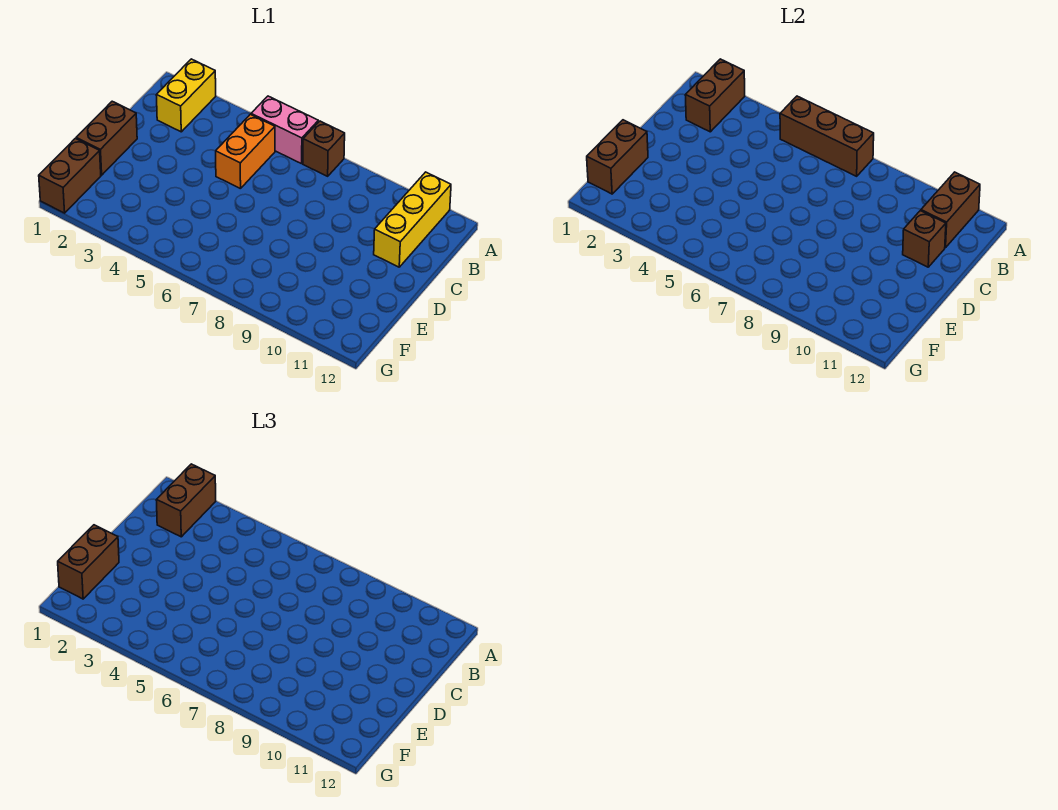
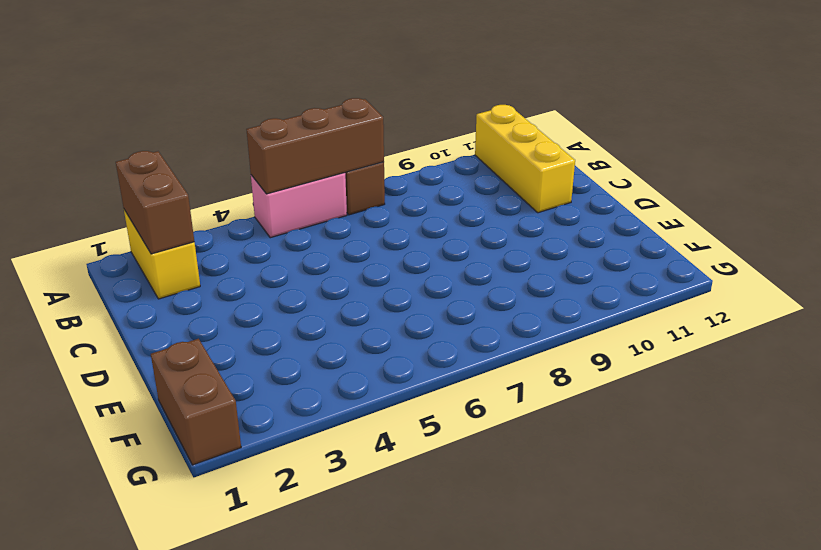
none -> orange 1x2 brick [216,114,275,189]
none -> brown 1x2 brick [76,101,137,175]
none -> brown 1x2 brick [921,172,980,248]

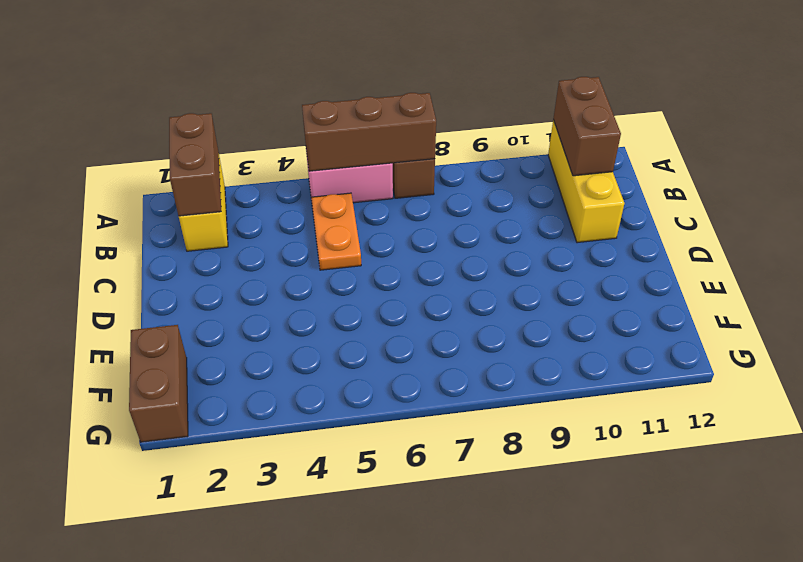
orange 1x2 plate [311,193,361,270] -> orange 1x2 brick [216,114,275,189]
none -> brown 1x2 brick [76,101,137,175]
none -> brown 1x1 brick [903,211,946,267]
none -> brown 1x2 brick [587,120,648,194]

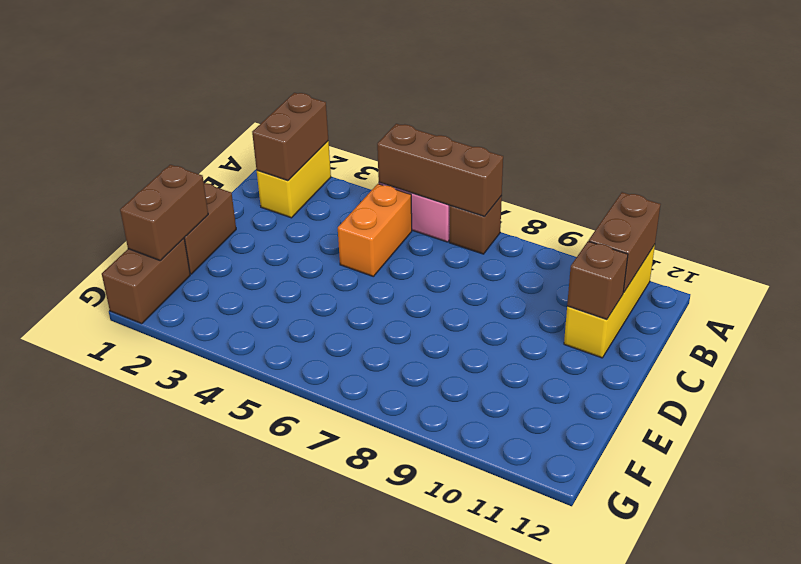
none -> brown 1x2 brick [156,464,216,537]
none -> brown 1x2 brick [58,525,119,599]

